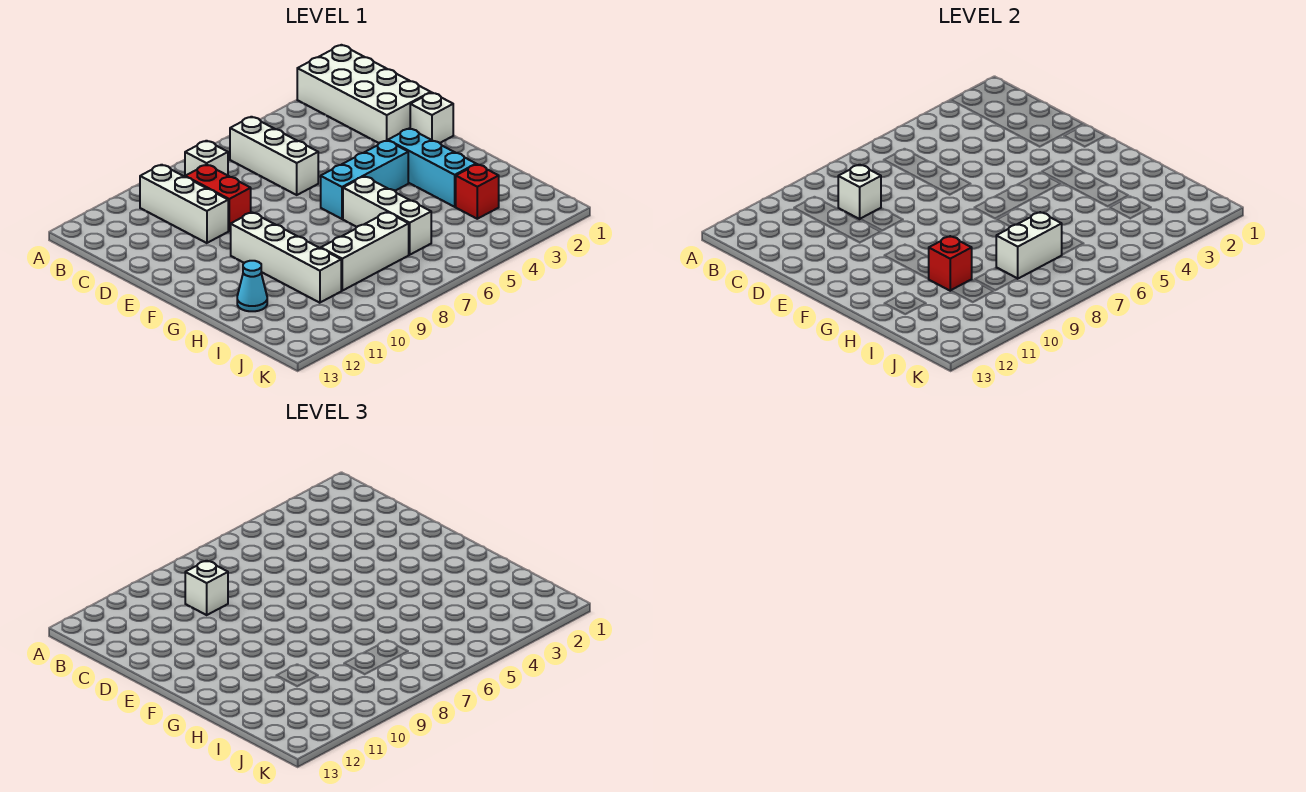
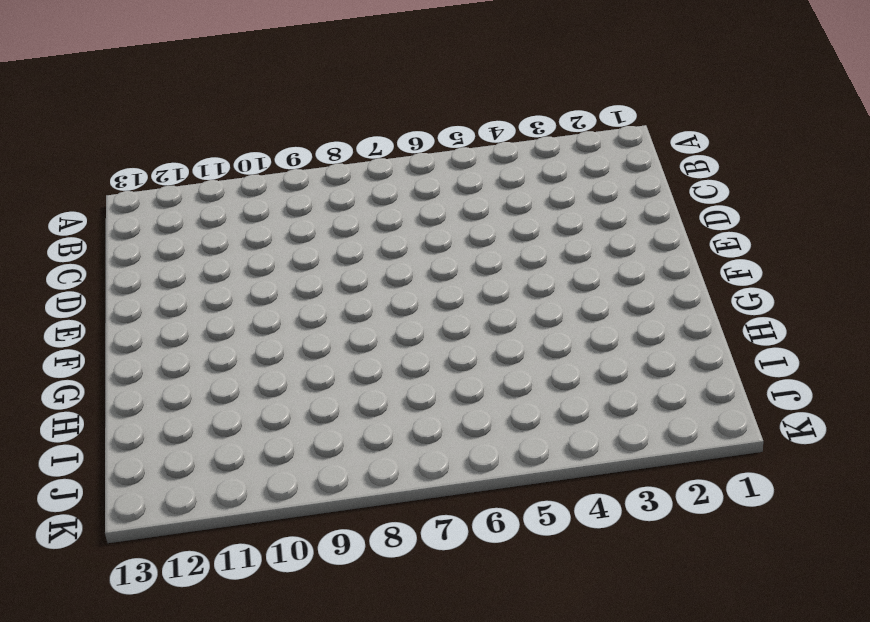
none -> white 2x4 brick [297,45,431,143]
none -> white 1x3 brick [230,117,318,195]
none -> white 1x1 brick [185,141,228,176]

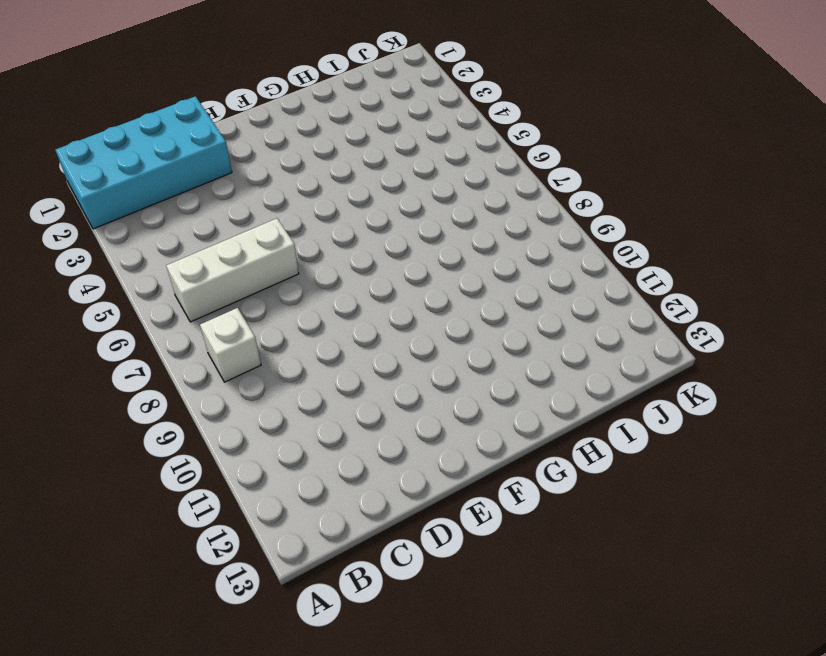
cyan 2x4 brick [56,96,232,229] -> white 2x4 brick [297,45,431,143]
none -> white 1x3 brick [140,165,228,243]
none -> red 1x2 brick [185,165,251,231]
none -> white 1x1 brick [410,93,453,143]

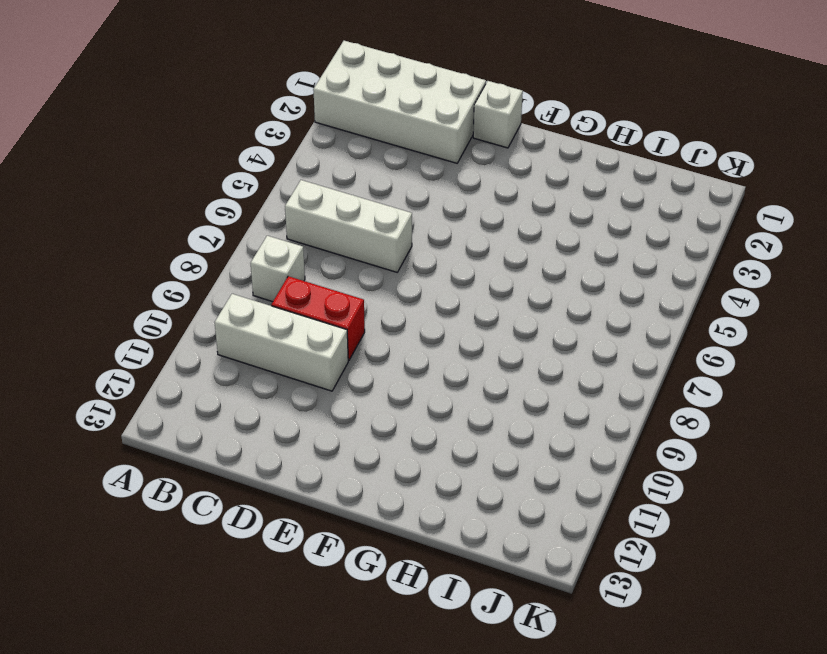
none -> cyan 1x3 brick [388,128,476,207]
none -> cyan 1x3 brick [321,141,408,219]
none -> white 1x4 brick [231,212,341,303]

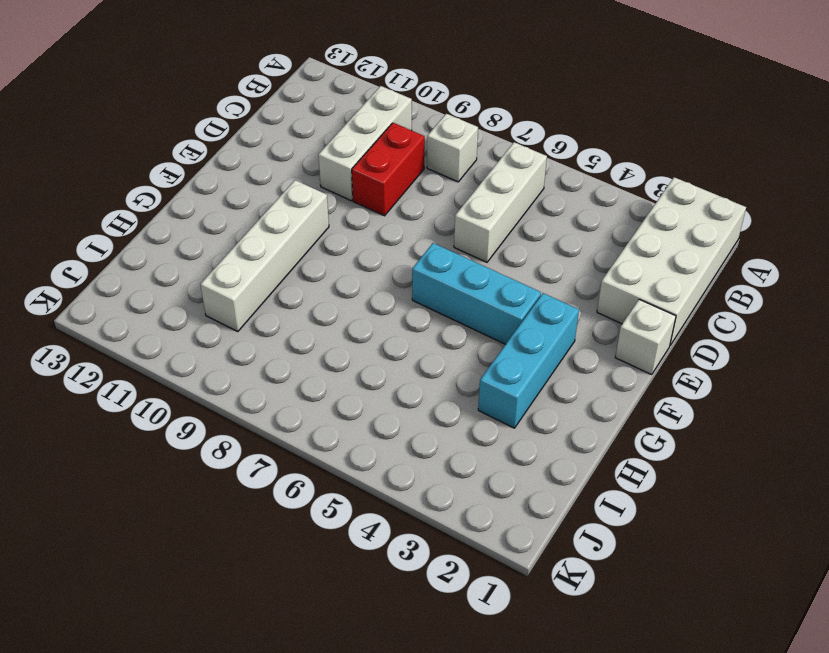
none -> white 1x3 brick [343,176,431,255]
none -> cyan 1x1 cone [237,261,267,311]
none -> red 1x1 brick [456,164,499,219]

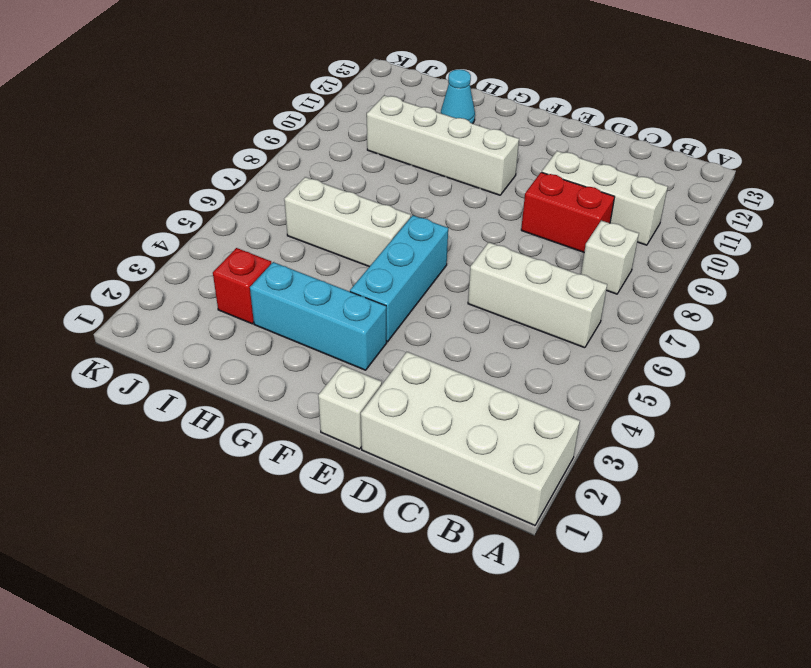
none -> white 1x3 brick [321,212,409,291]
none -> white 1x1 brick [838,165,881,219]
none -> red 1x1 brick [929,236,972,291]

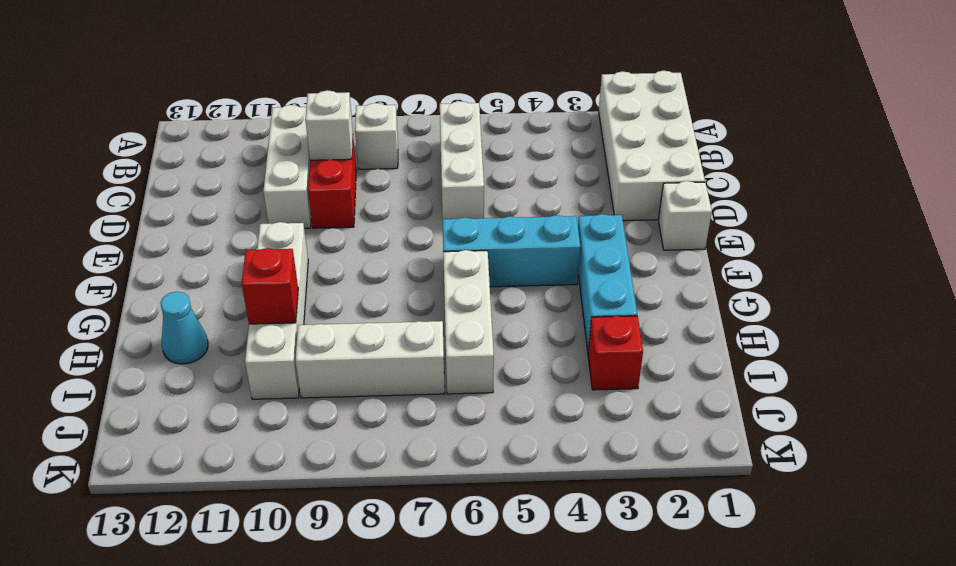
none -> white 1x2 brick [996,212,1062,279]
none -> white 1x1 brick [185,561,228,615]

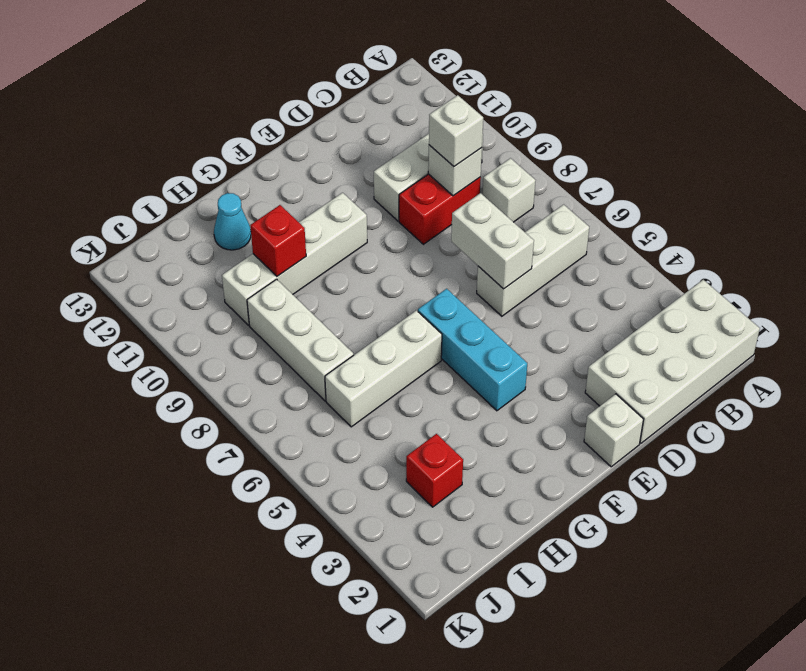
white 1x2 brick [451,193,534,289] -> white 1x2 brick moved to [996,212,1062,279]
none -> cyan 1x3 brick [388,128,476,207]

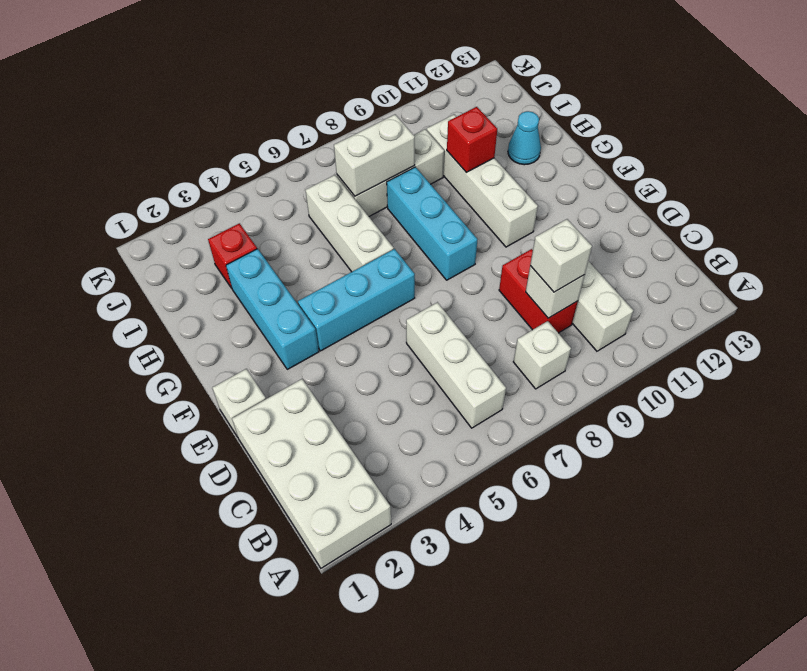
cyan 1x3 brick [387,167,478,280] -> none

